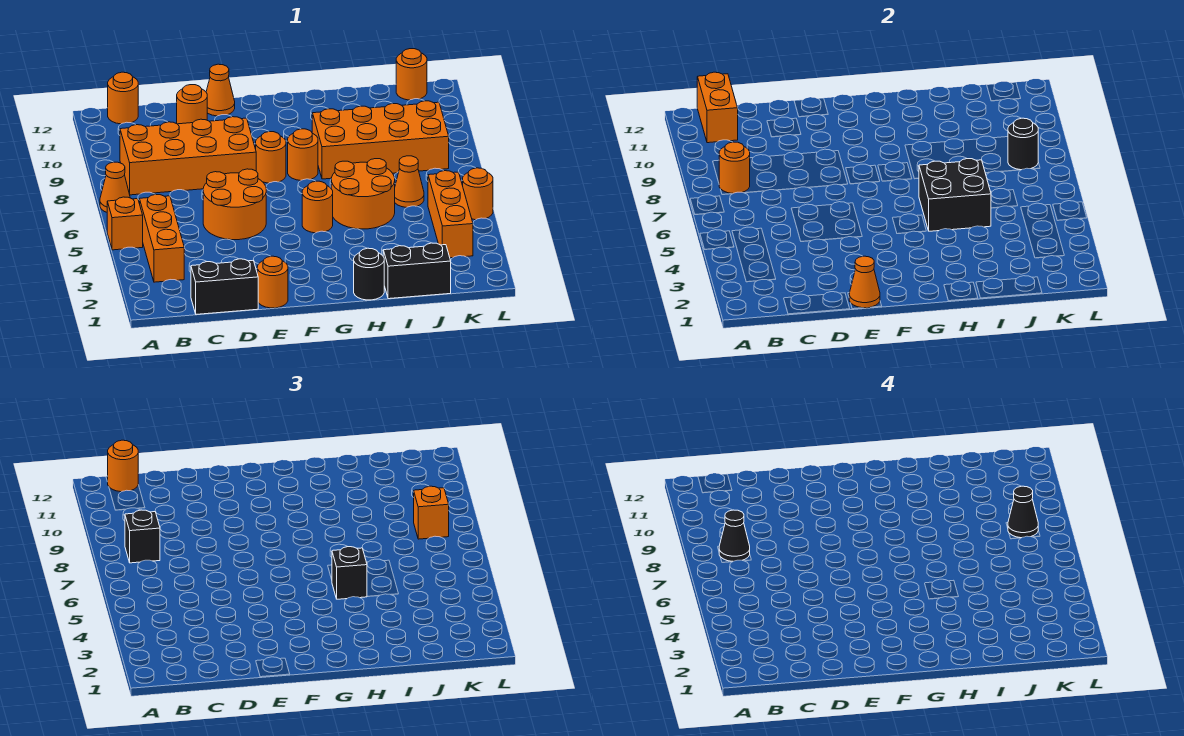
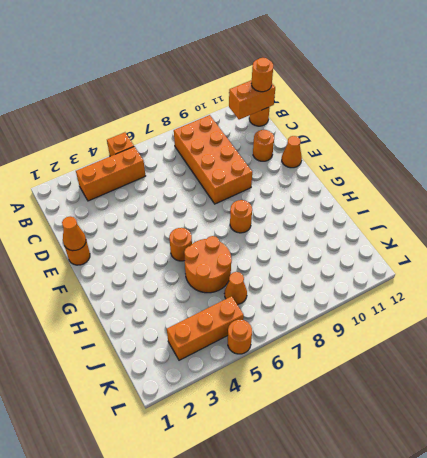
none -> orange 1x1 cone [100,162,130,212]
none -> black 1x2 brick [191,259,258,314]
none -> orange 2x2 round brick [203,169,266,240]
none -> orange 1x1 round brick [256,132,286,183]

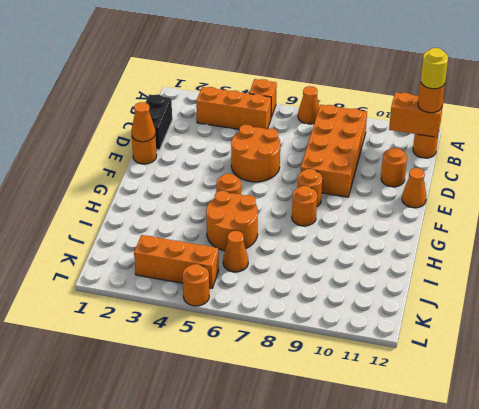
yellow 1x1 round brick [421,48,448,89] -> none
none -> black 1x1 round brick [354,248,384,300]
none -> orange 2x4 brick [312,101,449,179]
none -> black 1x2 brick [383,243,451,299]
none -> orange 1x1 round brick [396,49,427,100]

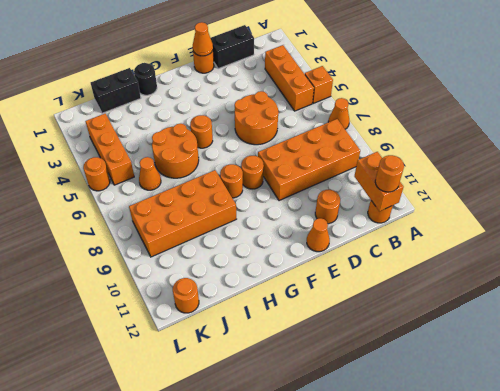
none -> orange 1x1 round brick [719,142,750,193]
none -> black 2x2 brick [919,159,991,231]
none -> black 1x1 round brick [1008,118,1038,170]
none -> black 1x1 brick [125,510,160,563]

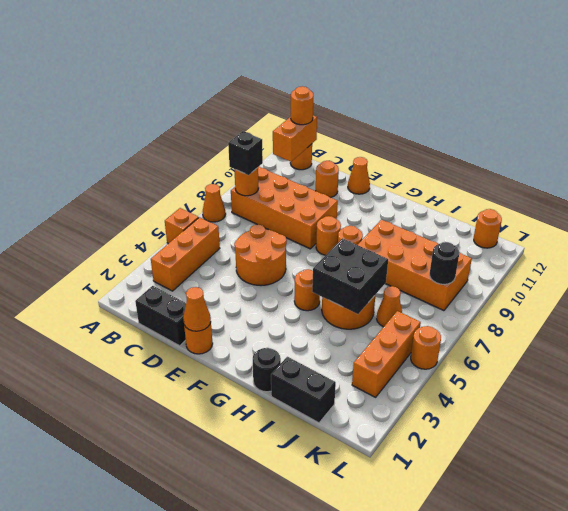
none -> black 1x1 brick [332,547,367,599]
none -> orange 1x1 brick [414,486,449,539]
none -> black 1x1 cone [719,510,750,561]
none -> black 1x1 cone [1008,486,1038,538]

